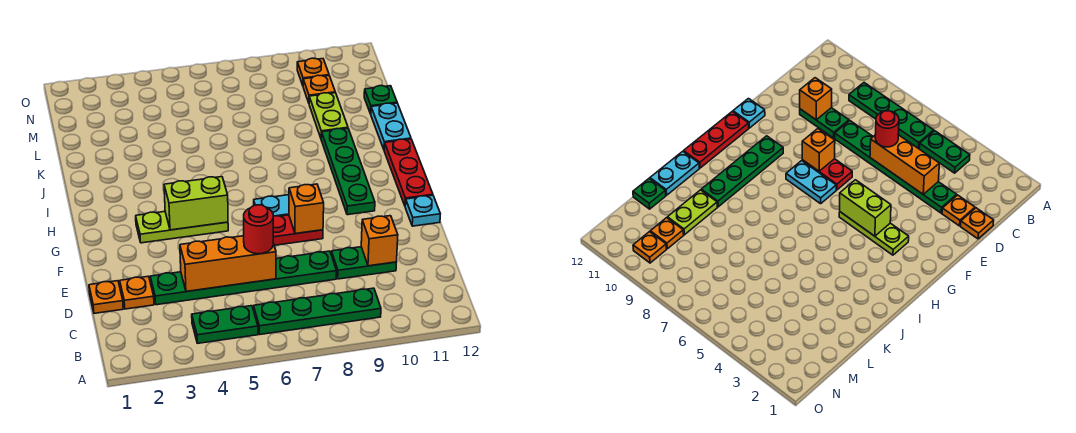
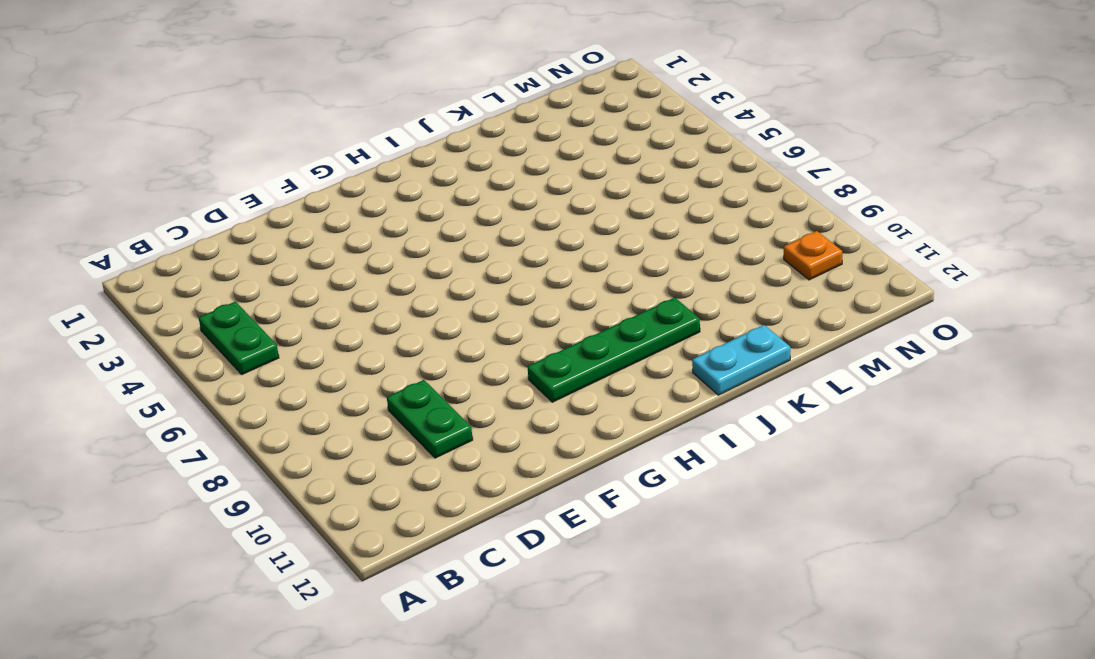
none -> green 1x4 plate [253,288,381,334]
none -> orange 1x1 plate [89,281,123,313]
none -> orange 1x1 plate [120,276,154,309]

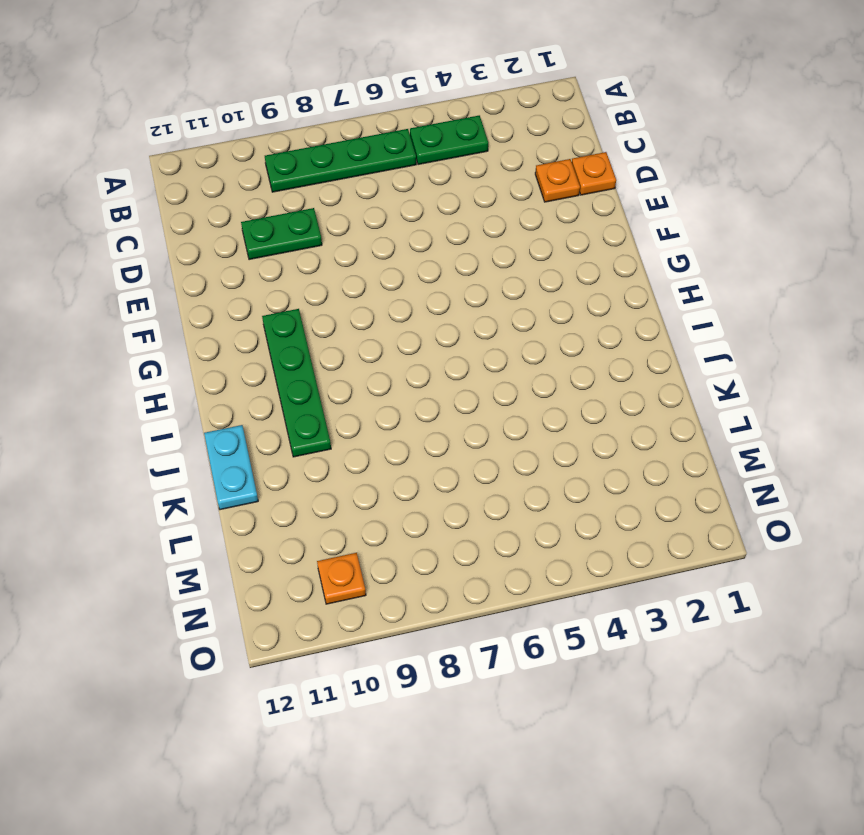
none -> green 1x6 plate [150,251,336,305]
none -> red 1x2 plate [273,215,323,245]
none -> cyan 1x1 plate [405,195,440,226]

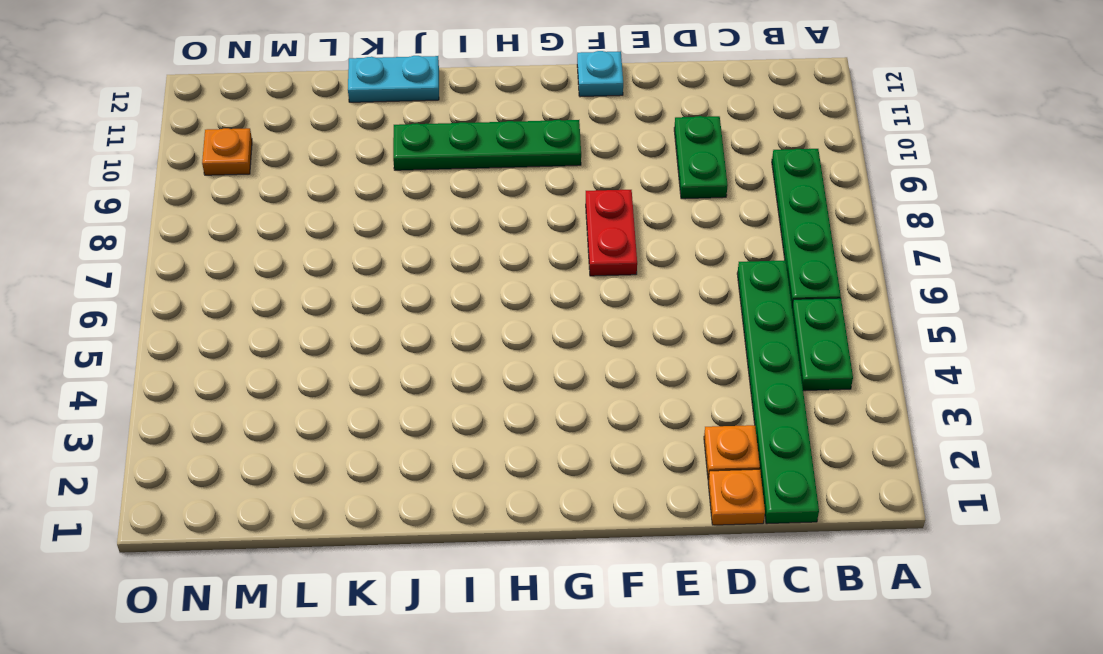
green 1x6 plate [737,260,819,524] -> green 1x6 plate moved to [150,251,336,305]
none -> lime 1x3 plate [136,212,228,243]
none -> cyan 1x2 plate [254,195,289,216]
none -> red 1x3 plate [384,139,433,205]

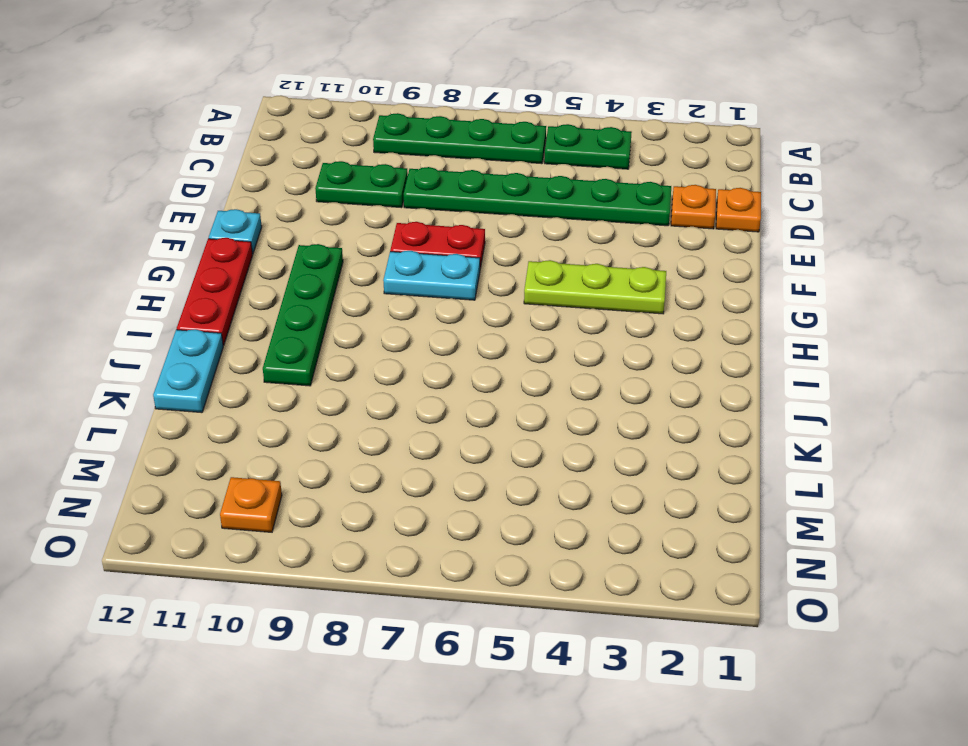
none -> lime 1x2 plate [309,93,348,138]
none -> green 1x1 plate [364,86,397,114]
none -> orange 1x1 plate [303,75,335,103]

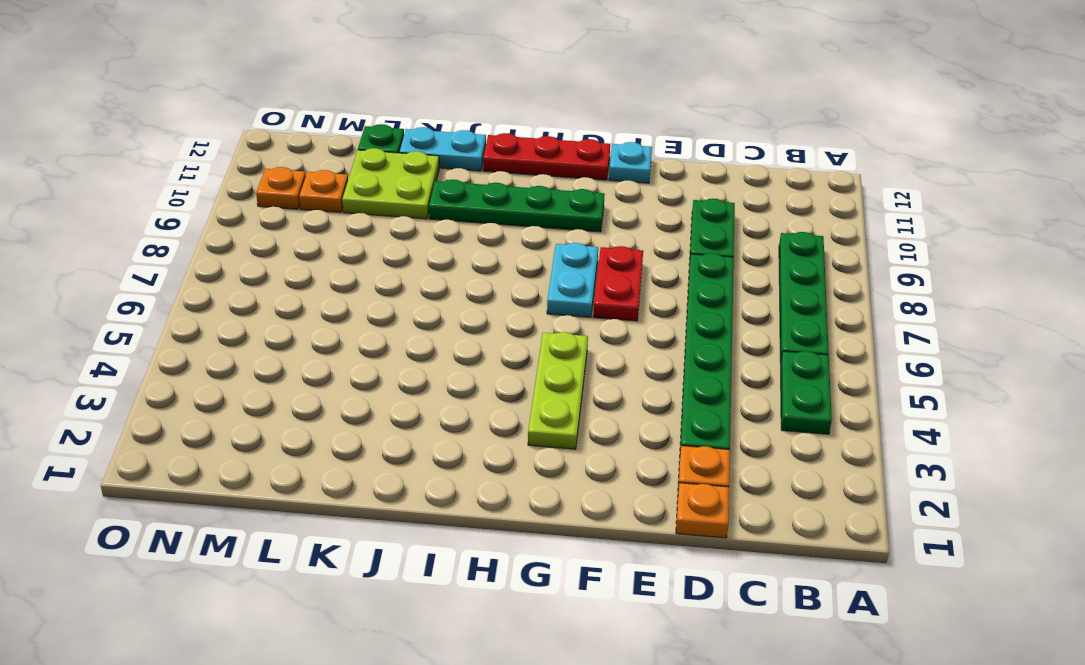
lime 2x2 plate [342,148,439,219] -> lime 1x2 plate [309,93,348,138]
none -> orange 1x3 brick [180,236,276,291]
none -> orange 1x1 brick [361,216,398,266]
none -> orange 1x1 brick [289,184,324,234]

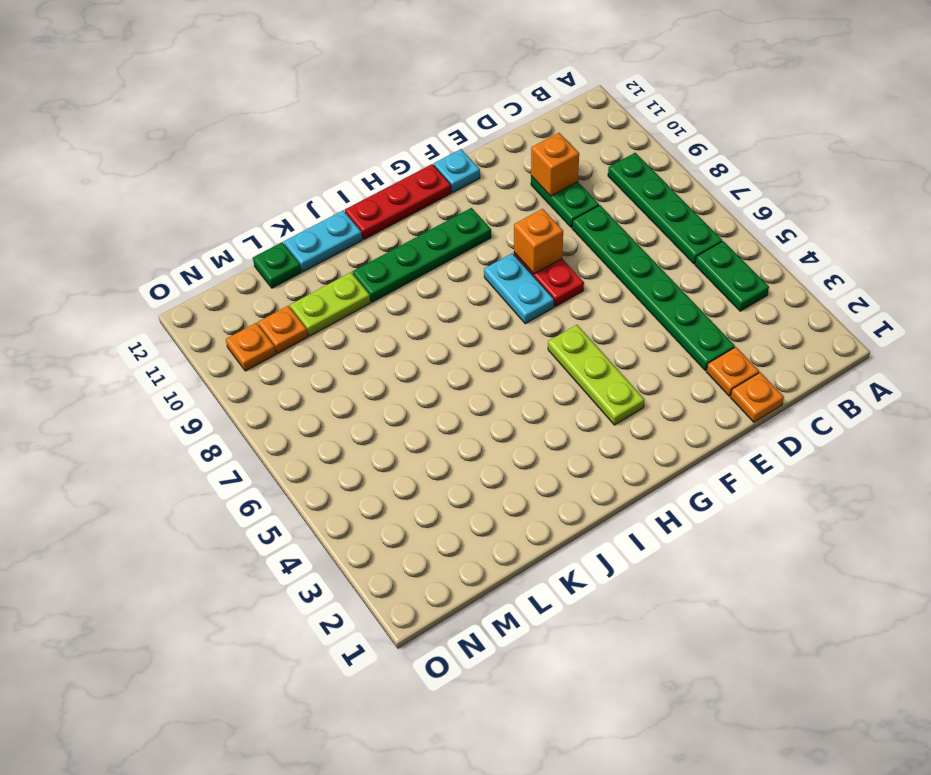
none -> orange 1x3 brick [180,236,276,291]
none -> lime 1x2 brick [164,177,228,230]
none -> red 1x1 round brick [244,205,273,254]

